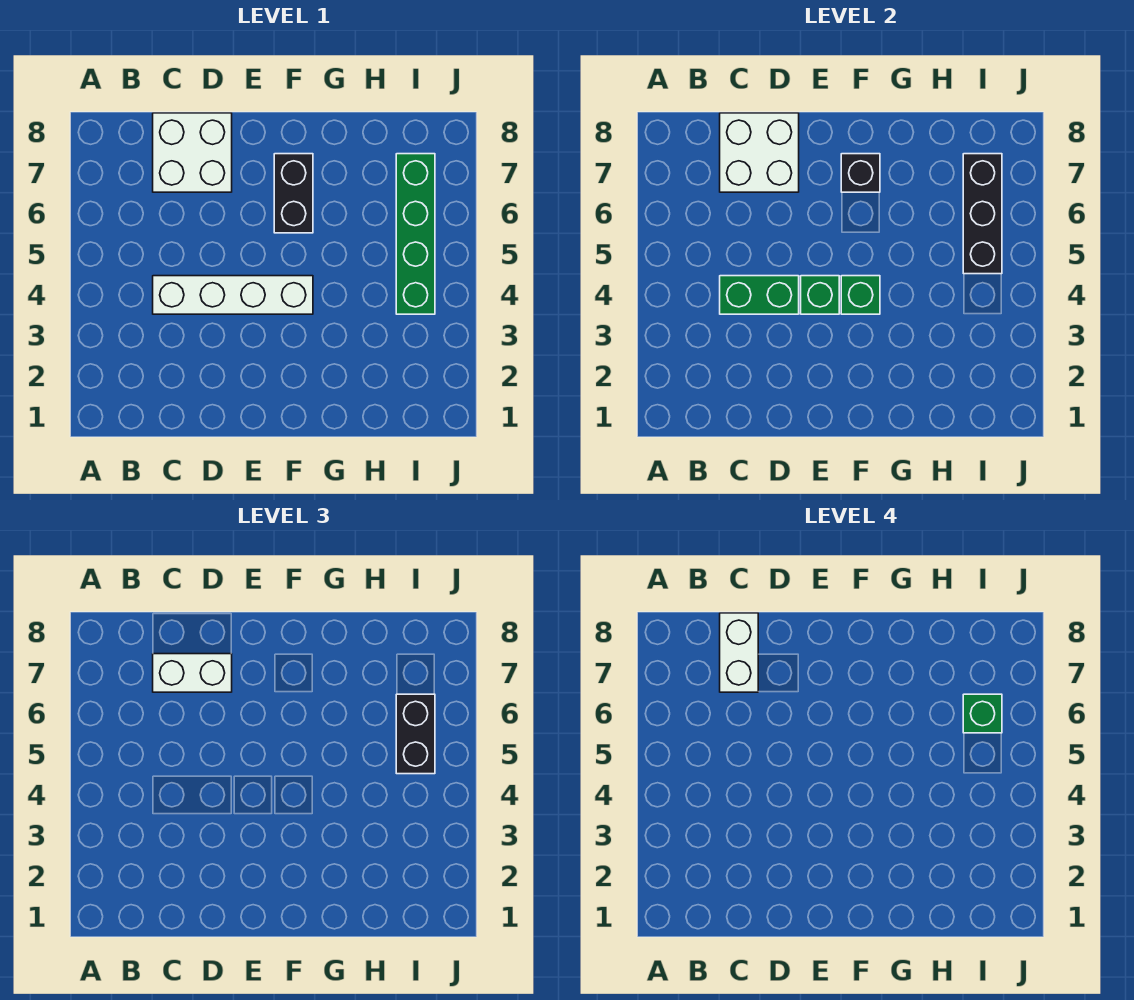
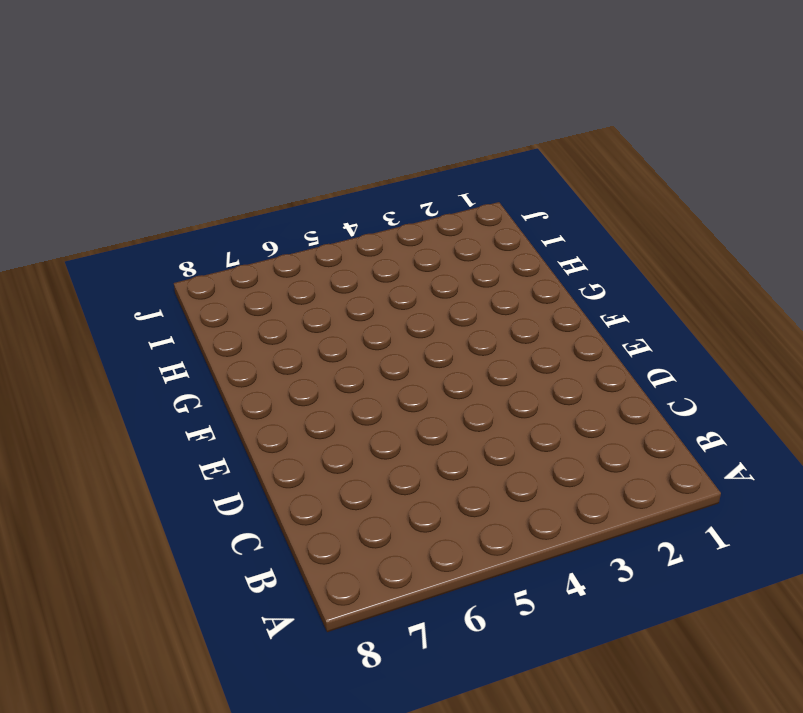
none -> white 1x4 brick [153,276,313,314]
none -> white 2x2 brick [153,113,232,192]
none -> black 1x2 brick [274,154,313,233]

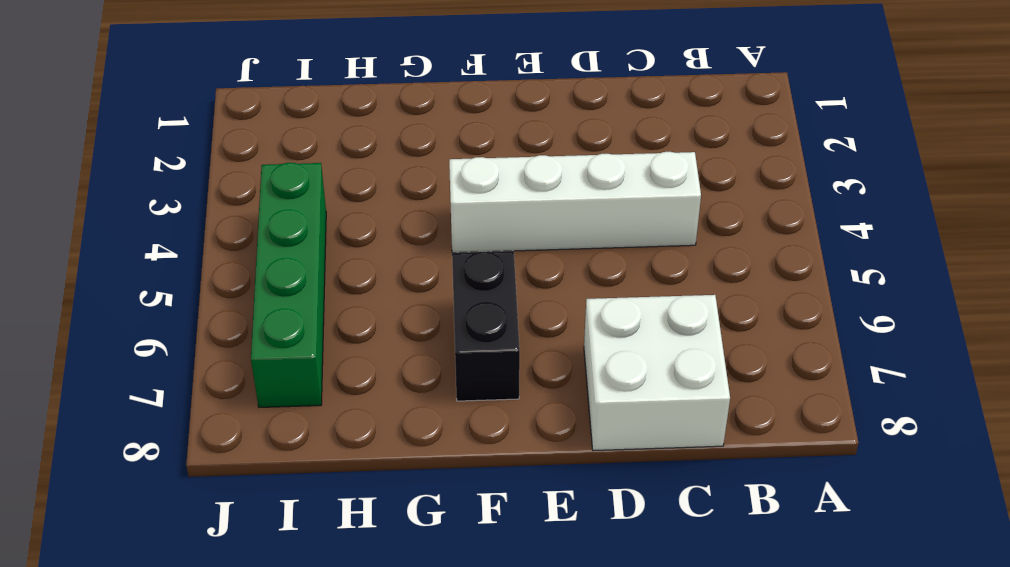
none -> green 1x2 brick [720,276,799,314]
none -> white 2x2 brick [720,113,799,192]
none -> green 1x1 brick [801,276,839,314]

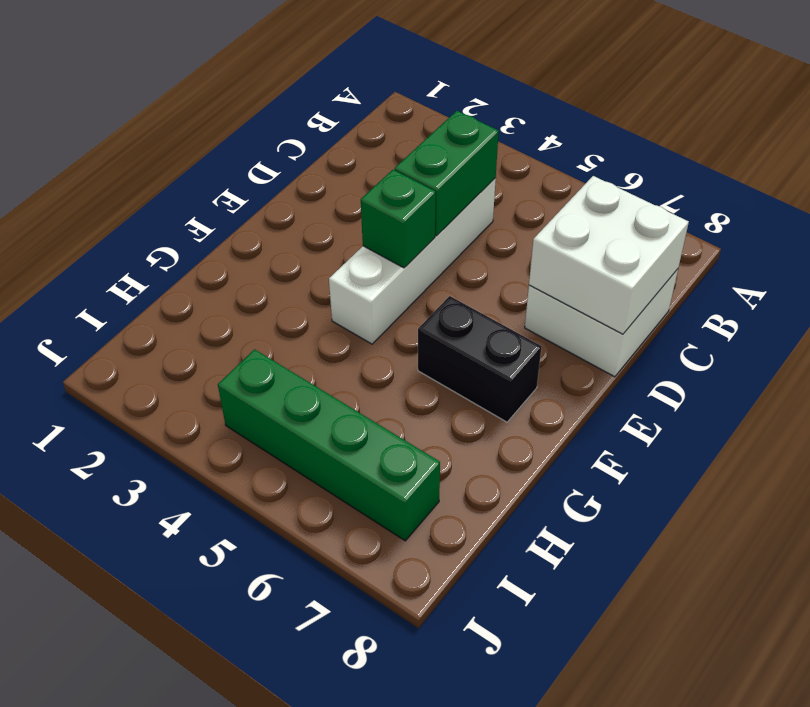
none -> green 1x1 brick [841,276,880,314]
none -> black 1x1 brick [841,154,880,192]
none -> black 1x3 brick [963,154,1002,274]

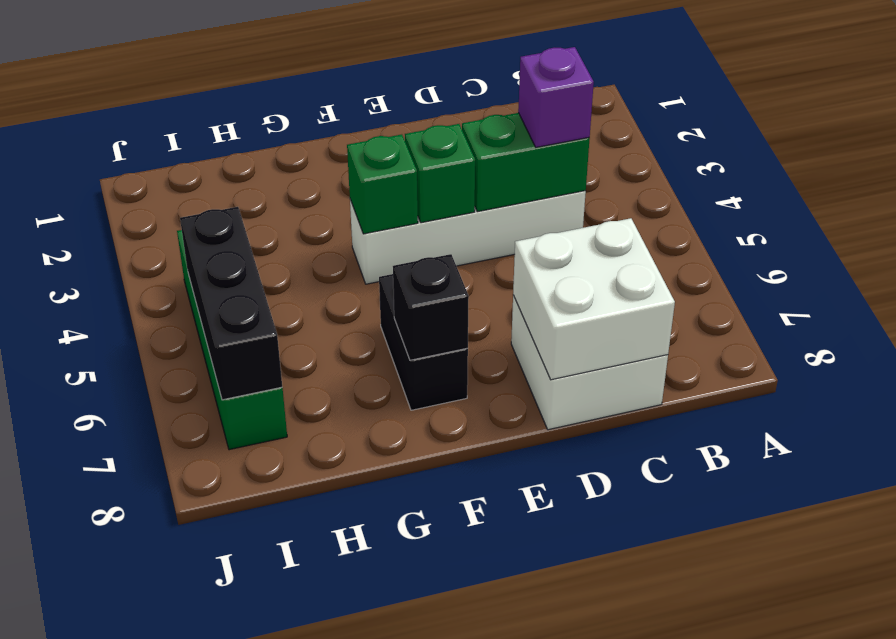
purple 1x1 brick [518,47,594,147] -> none
none -> white 1x2 brick [153,654,232,692]
none -> black 1x2 brick [396,694,435,774]
none -> white 1x2 brick [720,613,758,692]

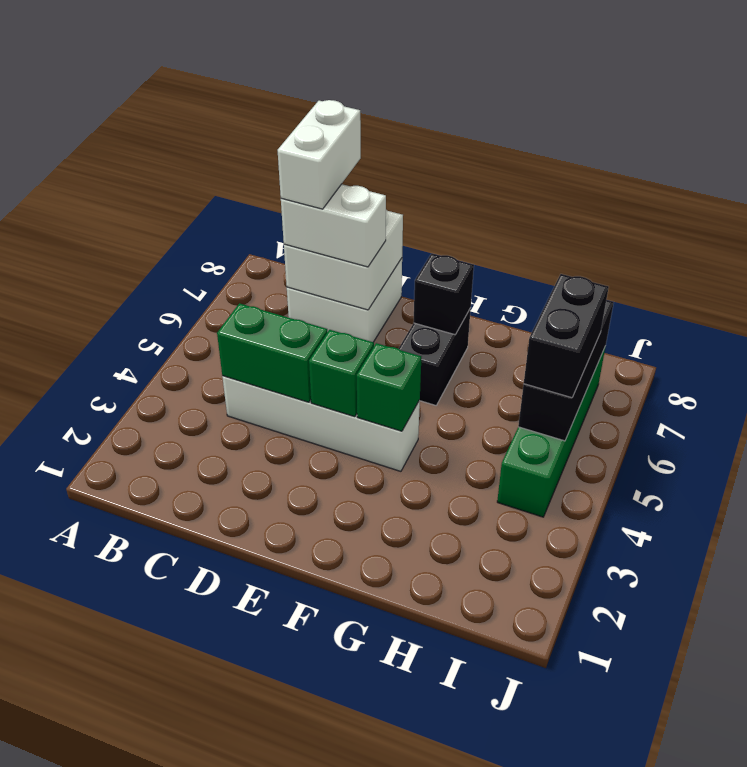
none -> green 1x1 brick [963,694,1002,733]

